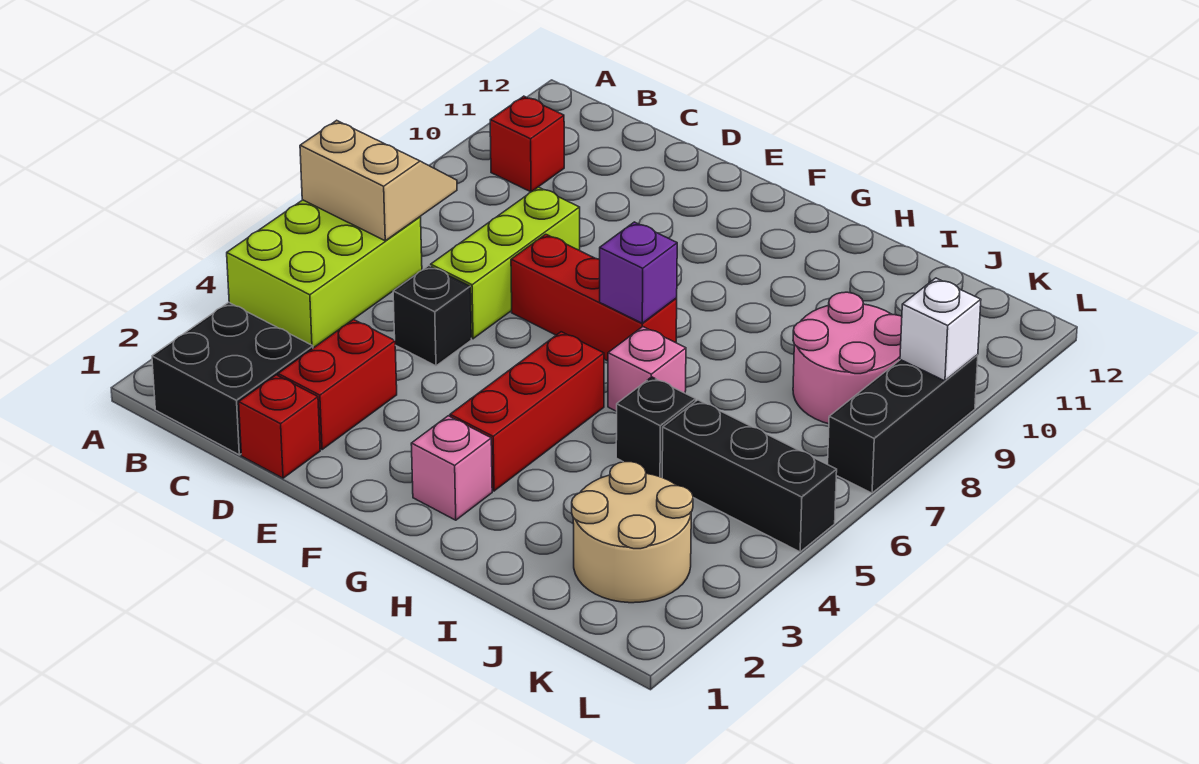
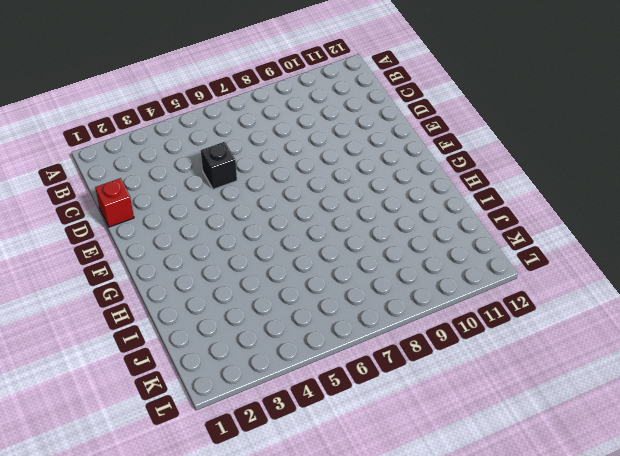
none -> lime 2x3 brick [227,200,422,348]
none -> black 2x2 brick [152,302,313,455]
none -> red 1x1 brick [490,96,564,192]

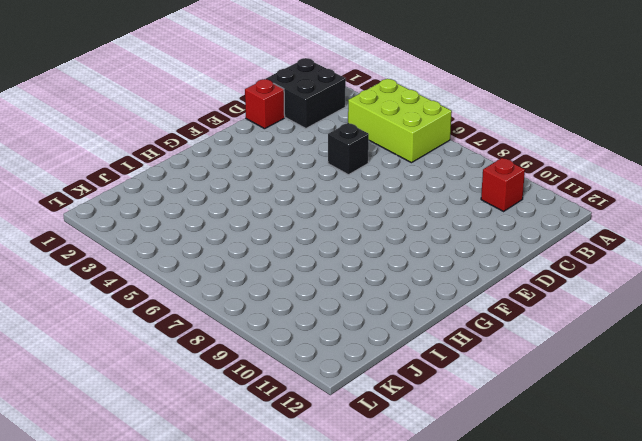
none -> red 1x2 brick [278,319,397,450]
none -> lime 1x3 brick [431,187,580,339]
none -> red 1x3 brick [511,234,677,361]

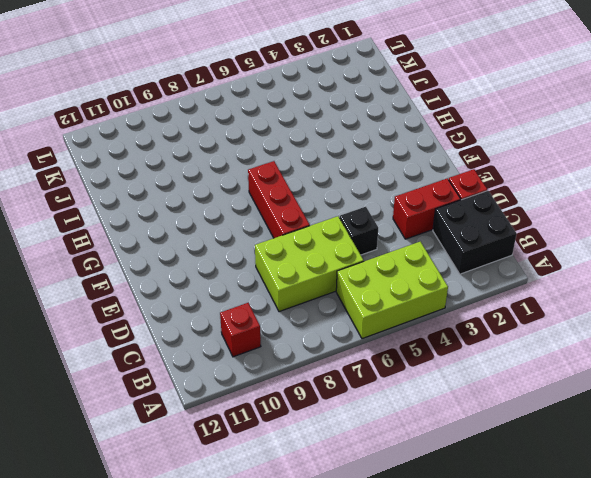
lime 2x3 brick [255,216,364,312] -> lime 1x3 brick [431,187,580,339]
none -> pink 1x1 brick [411,416,492,520]
none -> red 1x3 brick [450,332,604,491]
none -> pink 1x1 brick [608,327,686,411]

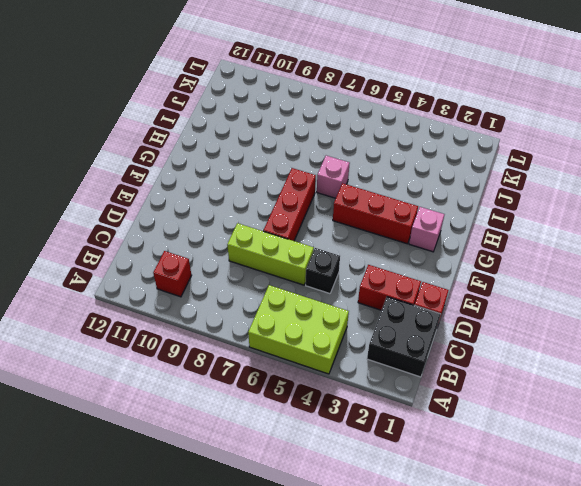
none -> black 1x1 brick [616,377,696,477]
none -> tan 2x2 round brick [572,462,693,603]
none -> black 1x3 brick [662,400,837,552]

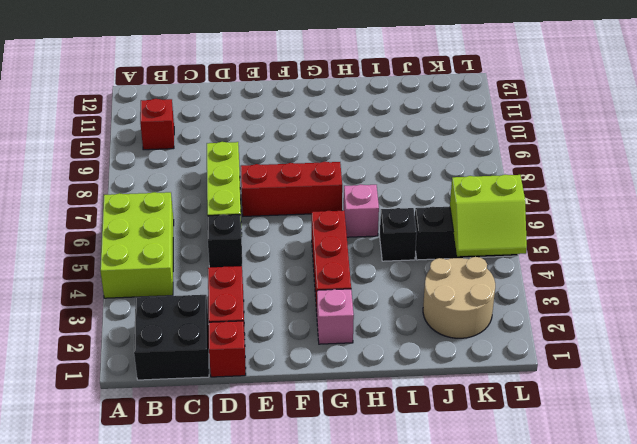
lime 2x2 slope [450,175,527,256] -> none
none -> pink 2x2 round brick [793,292,902,424]
none -> black 1x3 brick [828,355,978,493]
none -> tan 2x2 slope [300,120,457,241]

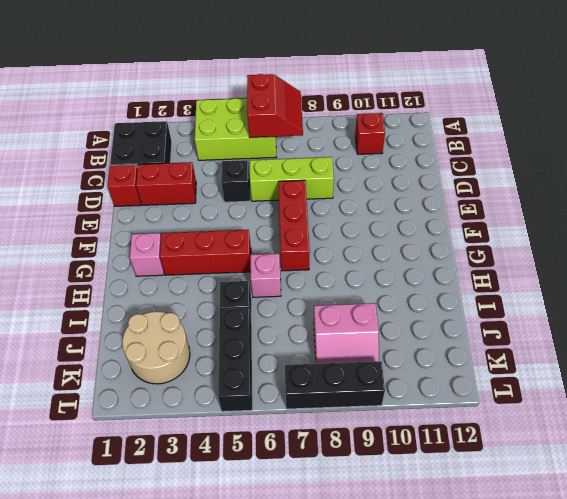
red 2x2 slope [247,74,303,138] -> tan 2x2 slope [300,120,457,241]
pink 2x2 slope [314,303,379,364] -> pink 2x2 round brick [793,292,902,424]
none -> purple 1x1 brick [600,222,677,323]
none -> white 1x1 brick [900,278,981,381]

